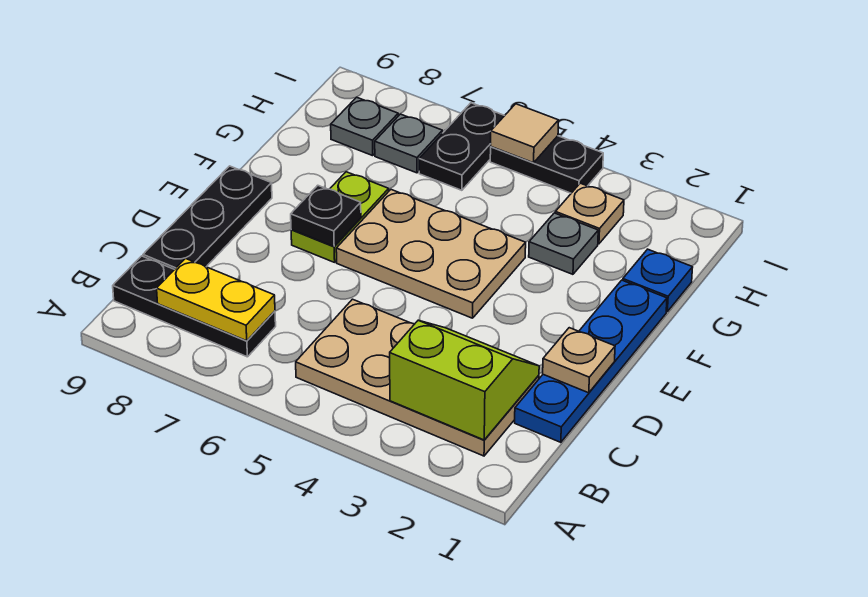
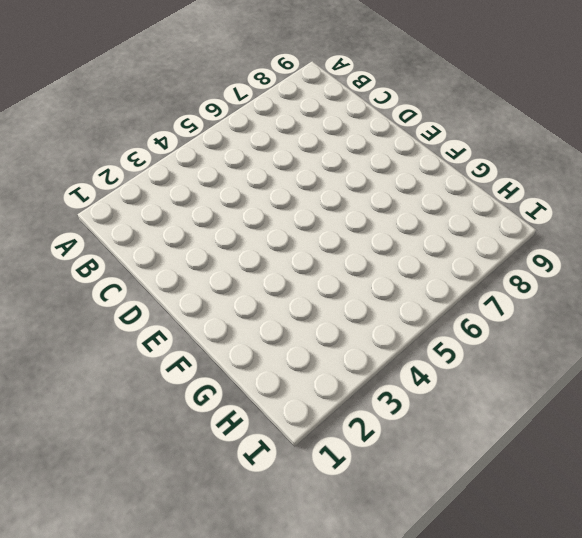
none -> tan 2x4 plate [296,299,539,456]
none -> black 1x3 plate [113,256,276,357]
none -> blue 1x4 plate [515,280,667,442]

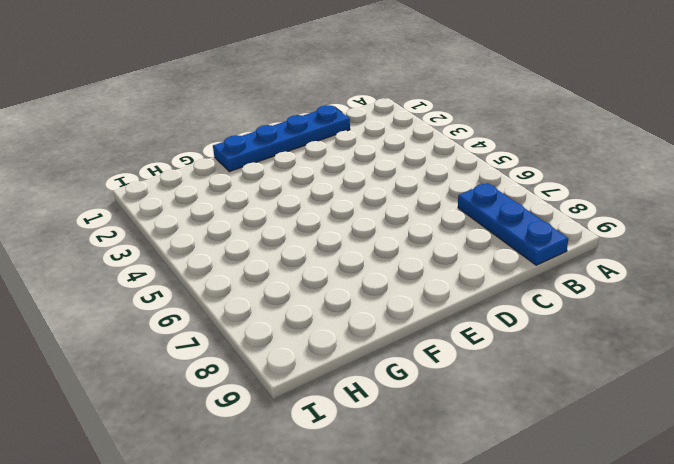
blue 1x3 plate [458,183,568,265] -> black 1x3 plate [113,256,276,357]
none -> tan 2x4 plate [296,299,539,456]
none -> black 1x3 plate [143,166,272,270]
none -> tan 2x3 plate [336,190,526,318]

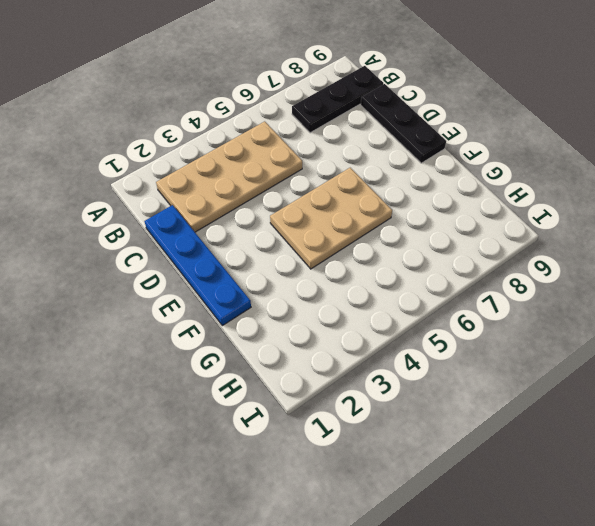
none -> lime 1x2 plate [291,172,389,262]
none -> blue 1x1 plate [623,249,693,312]
none -> grey 1x1 plate [529,213,598,274]

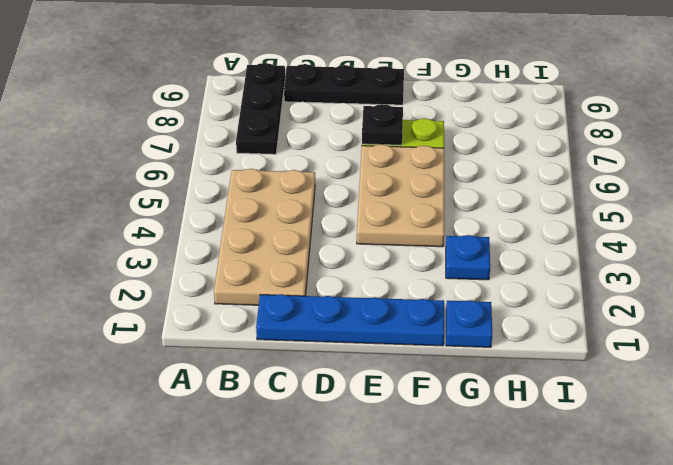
blue 1x1 plate [446,235,490,280] -> grey 1x1 plate [529,213,598,274]
none -> tan 1x1 plate [555,183,624,244]
none -> black 1x2 plate [419,103,505,190]
none -> grey 1x1 plate [375,114,442,173]

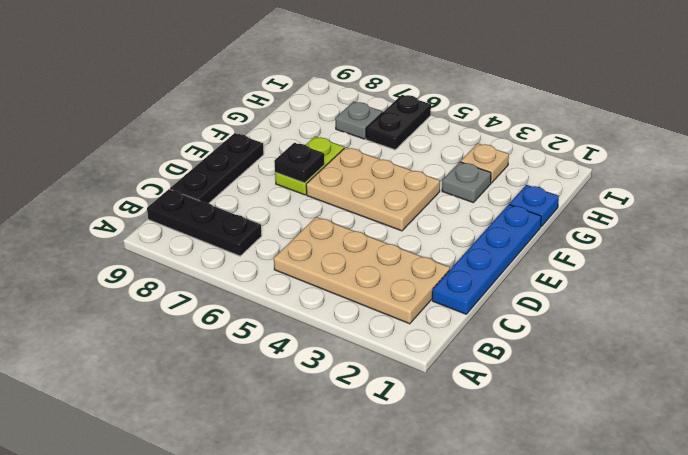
none -> grey 1x1 plate [331,97,398,156]
none -> black 1x2 plate [490,136,603,193]
none -> lime 2x2 slope [390,320,539,440]

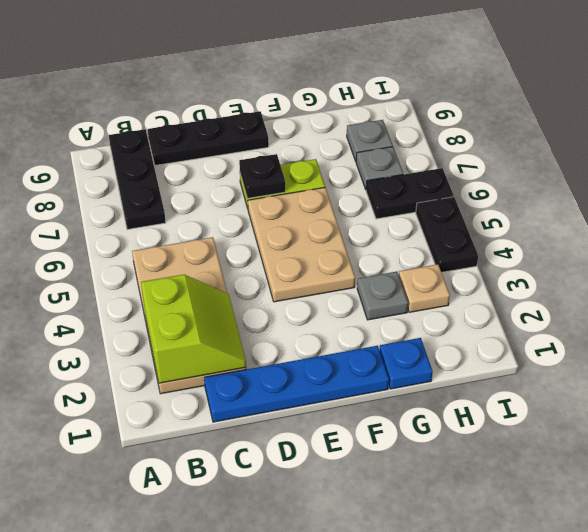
none -> yellow 1x2 plate [157,259,275,341]
none -> tan 1x1 plate [543,328,615,393]
none -> tan 1x1 tile [491,104,559,163]

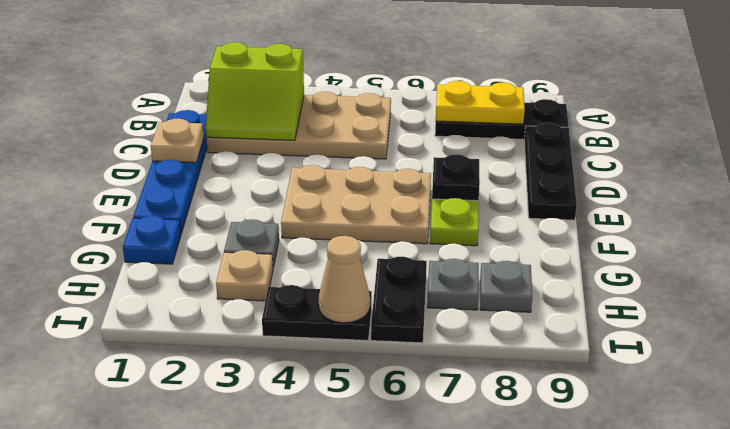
tan 1x1 cone [319,236,370,323] -> tan 1x1 tile [491,104,559,163]

